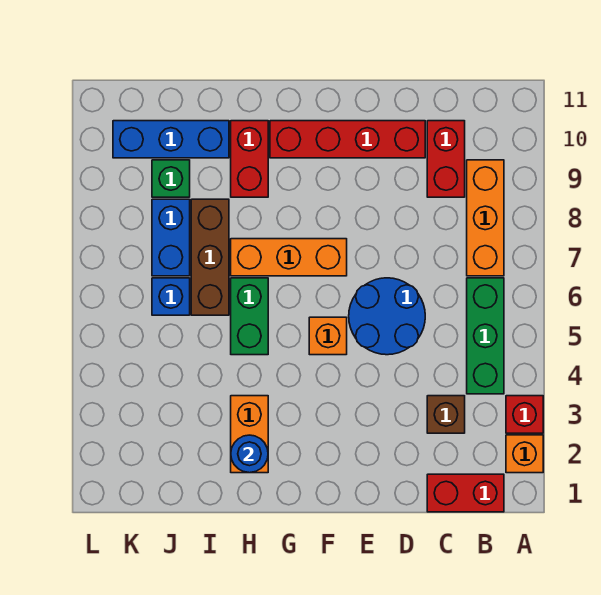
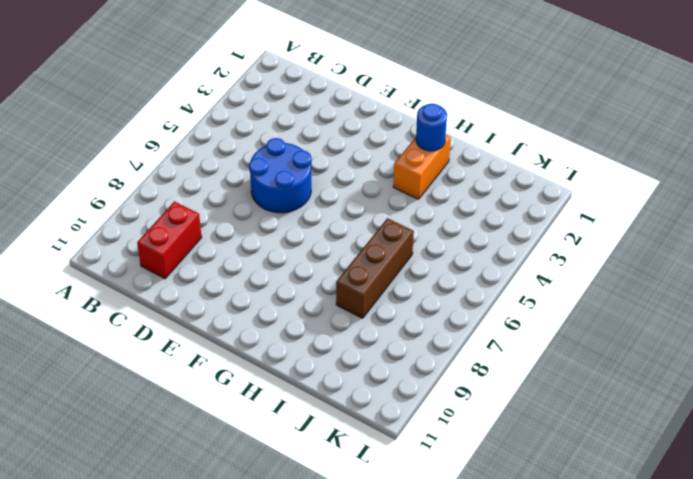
none -> orange 1x1 brick [506,435,543,473]
none -> red 1x1 brick [506,396,543,433]
none -> red 1x2 brick [427,474,504,512]

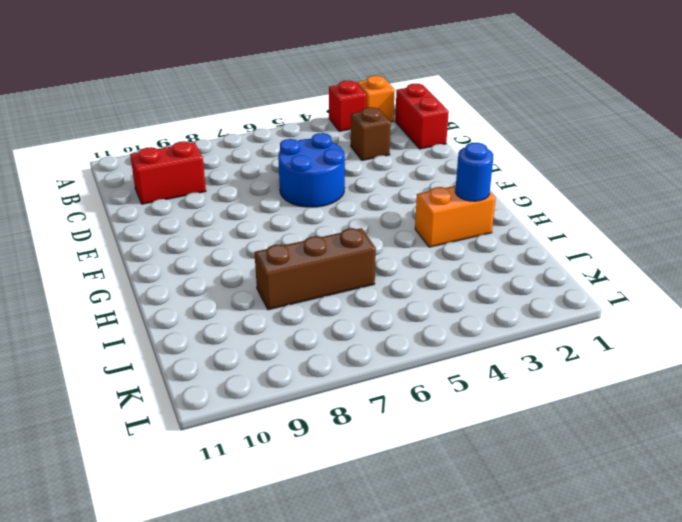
none -> green 1x3 brick [467,278,504,394]
none -> orange 1x3 brick [467,160,504,276]
none -> red 1x4 brick [270,121,425,158]

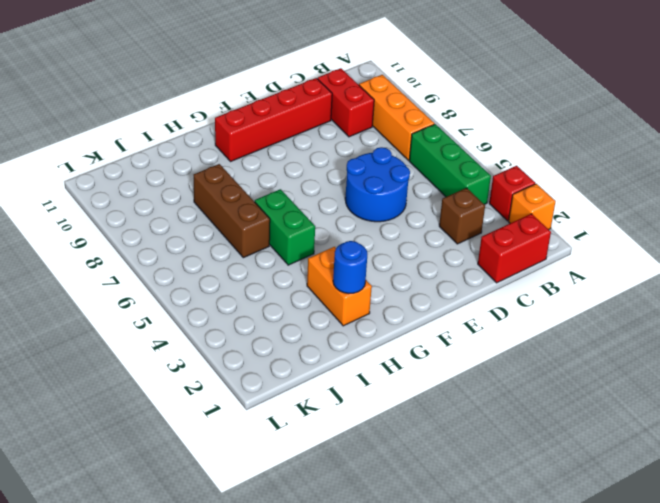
none -> orange 1x1 brick [309,317,347,355]
none -> orange 1x3 brick [231,239,347,276]
none -> red 1x2 brick [231,121,268,197]

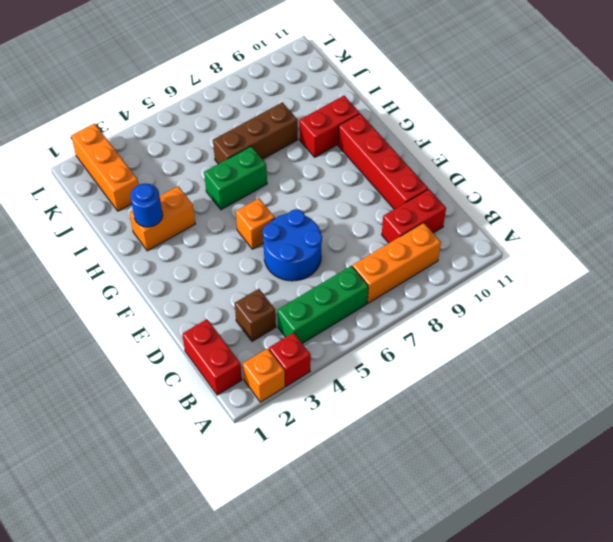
orange 1x3 brick [71,123,139,211] -> orange 1x3 brick moved to [231,239,347,276]
none -> blue 1x3 brick [113,121,229,158]
none -> blue 1x1 brick [152,278,190,315]
none -> blue 1x2 brick [152,199,190,276]

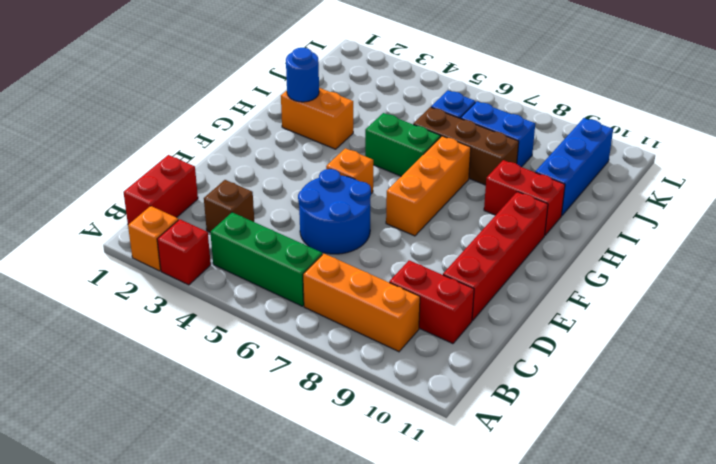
none -> green 1x1 brick [152,160,190,197]

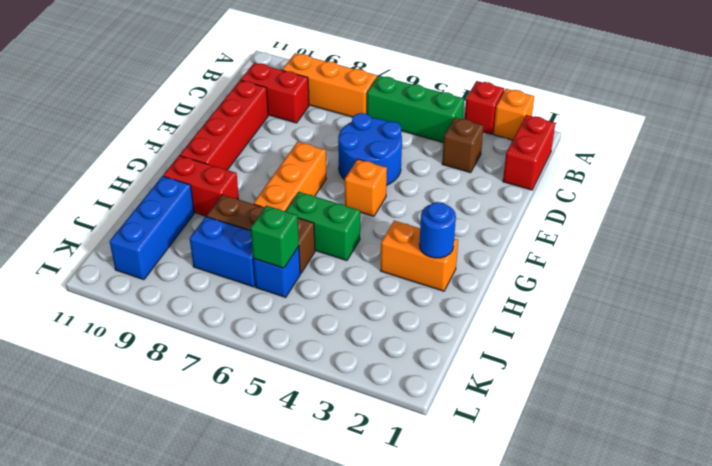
green 1x1 brick [250,206,299,268] -> green 1x1 brick moved to [152,160,190,197]

